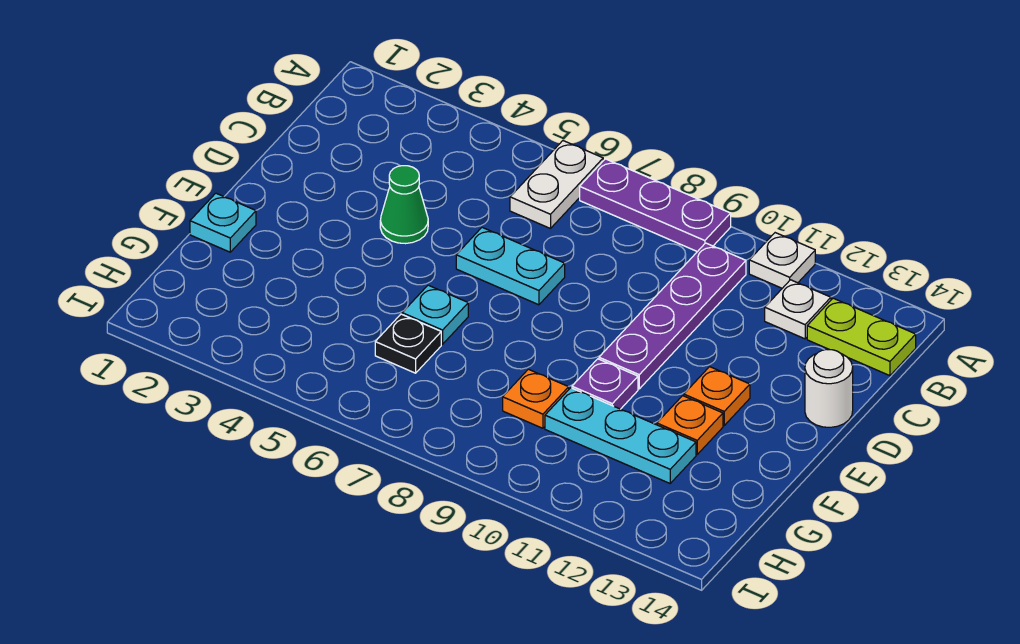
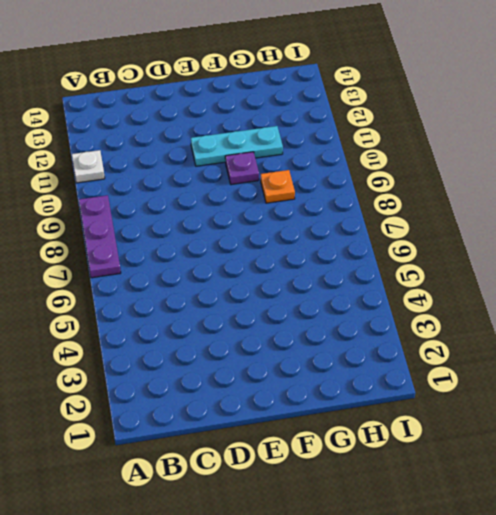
cyan 1x3 plate [191,126,283,166] -> cyan 1x3 plate turned to [545,388,696,483]
none -> white 1x2 plate [510,141,603,229]
none -> purple 1x4 plate [599,243,746,389]
none -> white 1x1 plate [765,280,831,339]

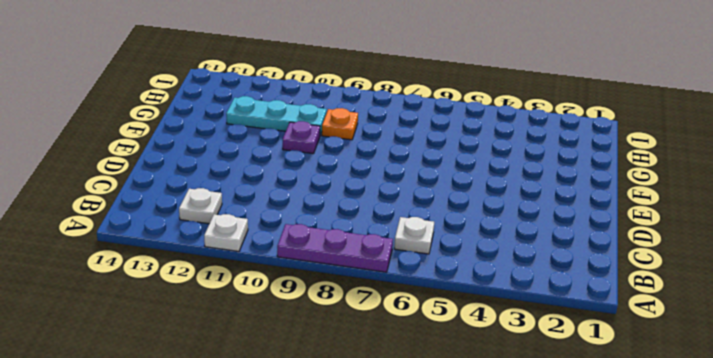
white 1x1 plate [394,217,434,254] -> white 1x2 plate [510,141,603,229]
none -> purple 1x4 plate [599,243,746,389]
none -> lime 1x2 plate [807,298,916,376]
none -> green 1x1 cone [380,166,428,244]

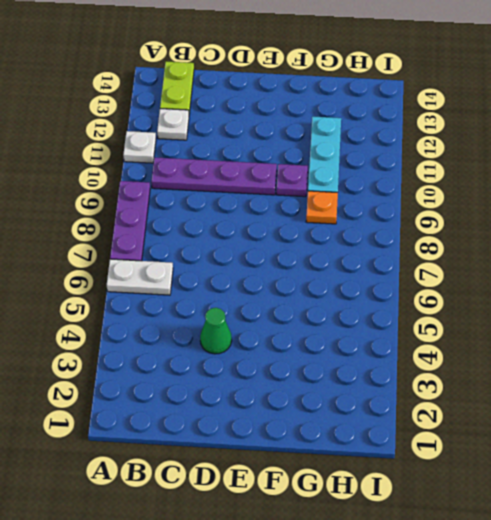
none -> cyan 1x2 plate [456,227,565,305]
none -> white 1x1 round brick [805,350,853,427]
none -> orange 1x1 plate [684,367,750,426]

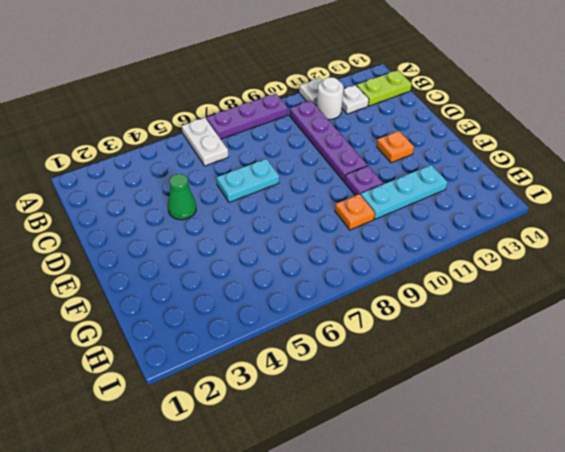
white 1x1 round brick [317,77,344,119] -> white 1x1 round brick moved to [805,350,853,427]
none -> cyan 1x1 plate [190,193,256,252]
none -> cyan 1x1 plate [402,285,468,344]
none -> orange 1x1 plate [657,396,723,454]

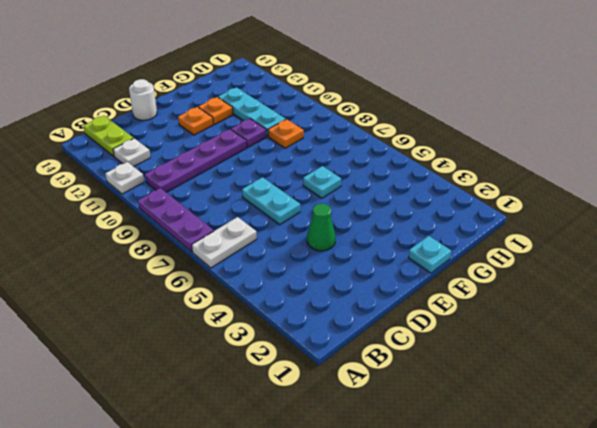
none -> black 1x1 plate [375,314,441,373]

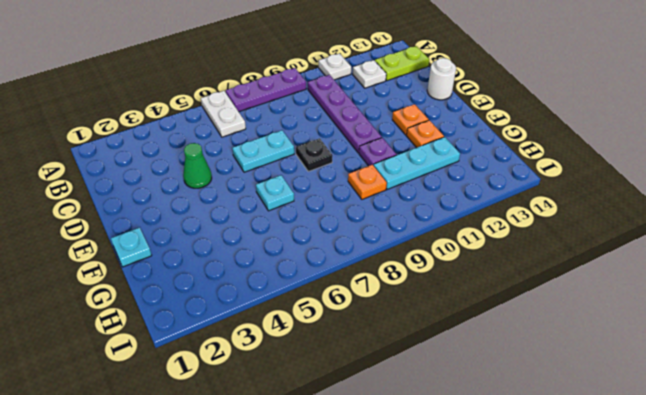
black 1x1 plate [296,138,333,172] -> black 1x1 plate moved to [375,314,441,373]

